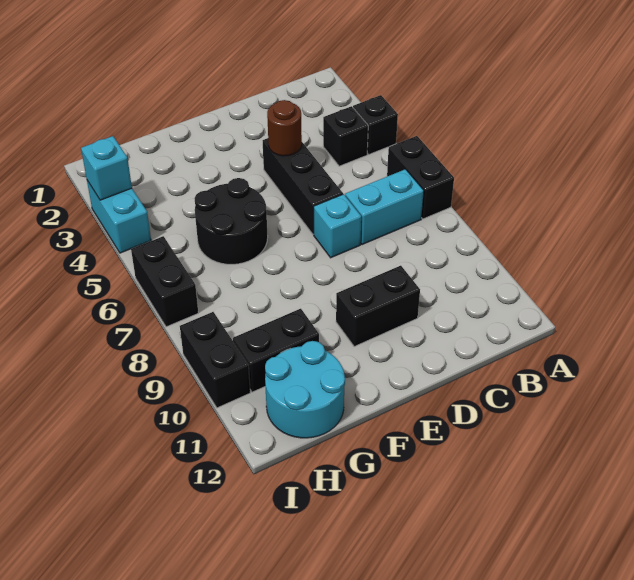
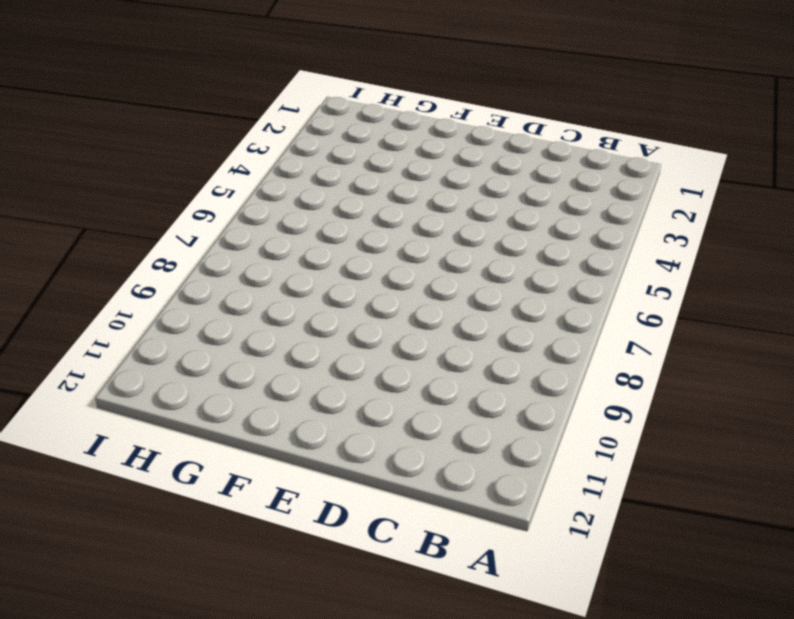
none -> black 1x1 brick [353,95,398,154]
none -> black 1x2 brick [387,136,454,219]
none -> black 1x1 brick [323,106,368,166]

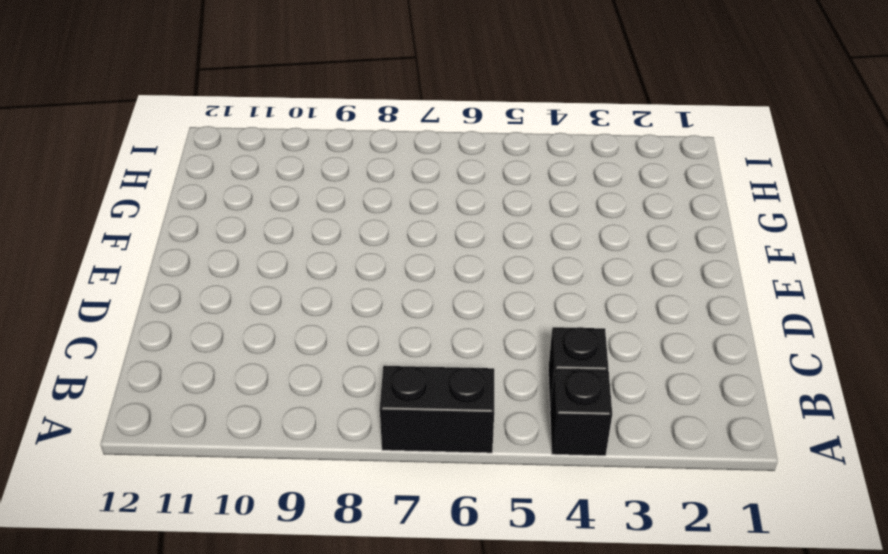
none -> cyan 1x2 brick [345,169,424,245]
none -> black 1x3 brick [263,138,343,234]
none -> cyan 1x1 brick [314,194,361,258]

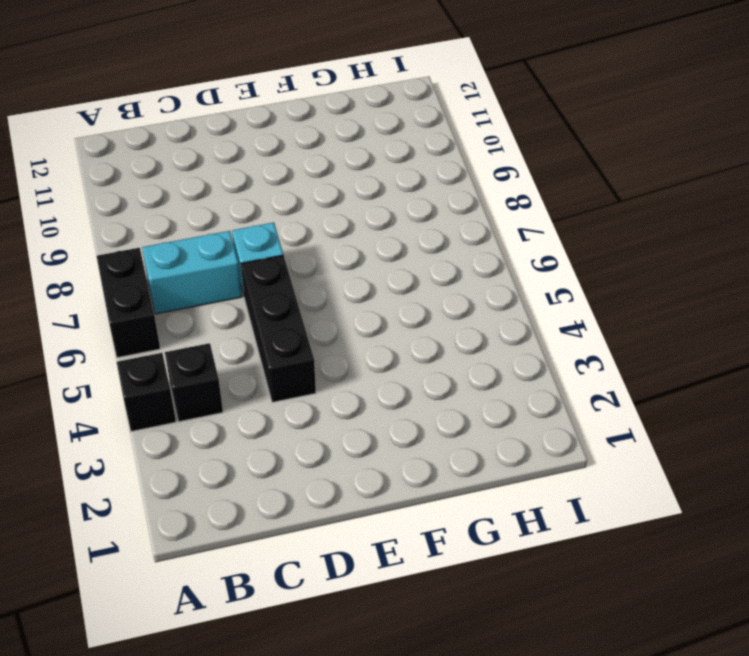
none -> black 1x2 brick [336,266,420,347]
none -> black 2x2 round brick [194,178,268,264]
none -> black 1x2 brick [233,309,319,392]

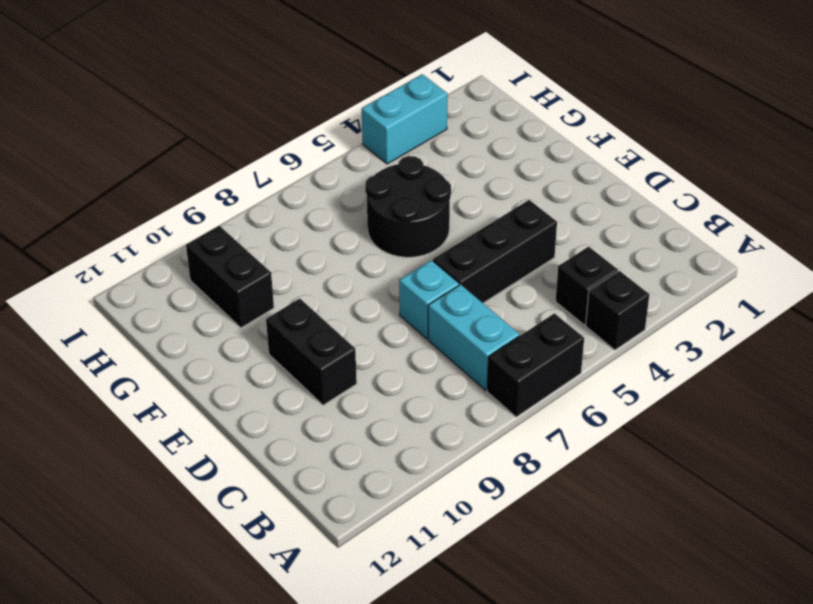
none -> cyan 2x2 round brick [265,341,345,438]
none -> black 1x2 brick [131,236,198,327]
none -> black 1x2 brick [180,312,250,408]

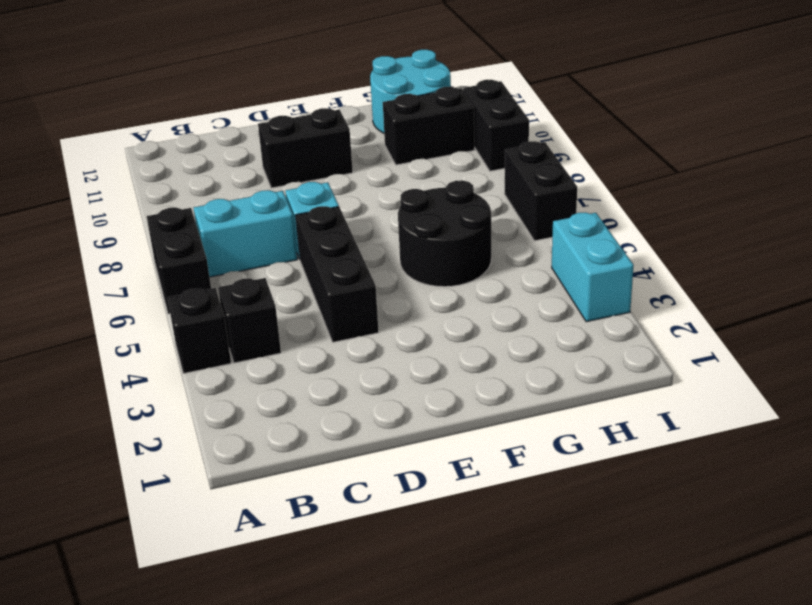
none -> brown 1x1 round brick [267,100,302,156]
none -> cyan 1x1 brick [81,136,132,200]

